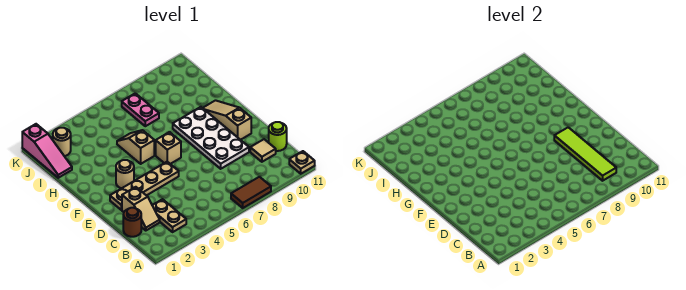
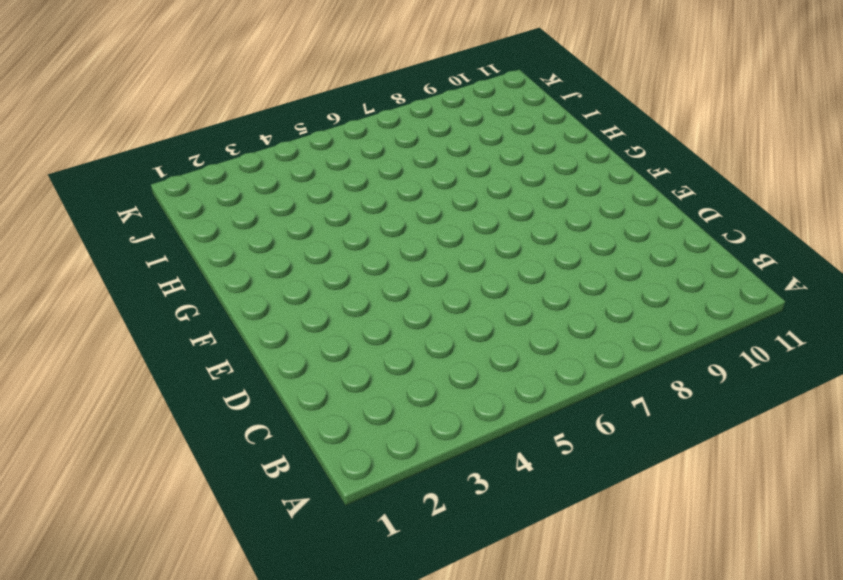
none -> brown 1x2 tile [231,177,271,208]
none -> tan 1x1 plate [289,151,315,174]
none -> tan 1x2 plate [152,199,186,232]

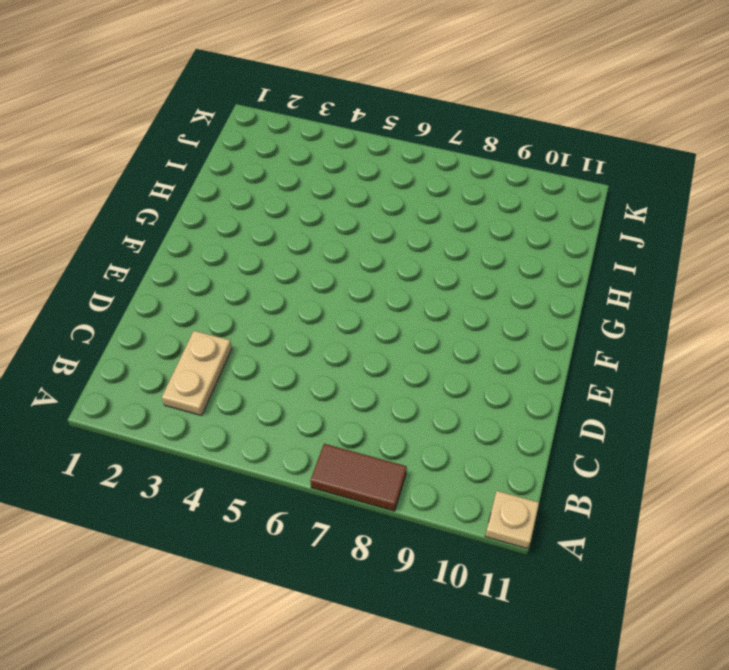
none -> brown 1x1 round brick [123,208,141,237]
none -> tan 1x2 slope [122,187,160,231]
none -> tan 1x1 tile [250,139,276,162]

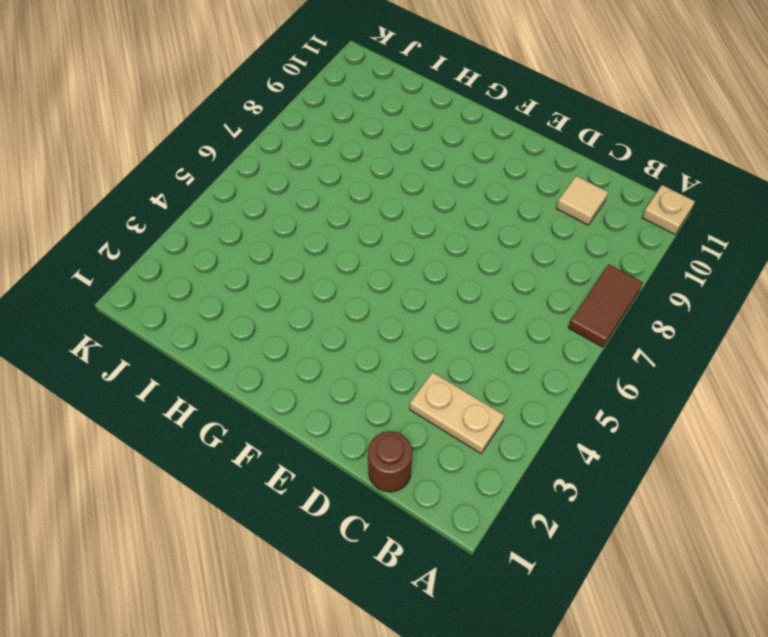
none -> tan 1x2 slope [122,187,160,231]
none -> lime 1x1 round brick [269,122,287,151]
none -> white 2x4 plate [173,107,249,169]

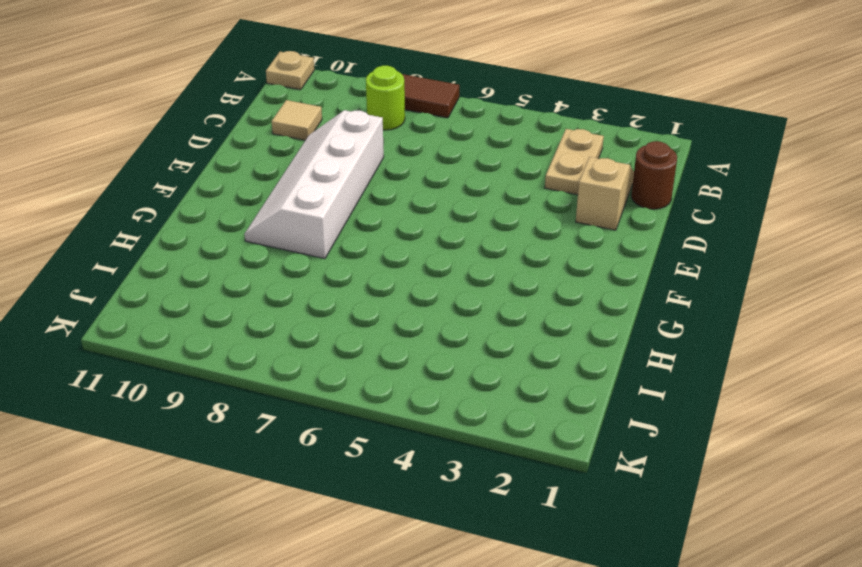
lime 1x1 round brick [366,66,405,130] -> lime 1x1 round brick moved to [269,122,287,151]
white 2x4 slope [244,110,384,259] -> white 2x4 plate [173,107,249,169]
none -> tan 1x4 plate [110,162,179,210]
none -> tan 1x3 slope [203,100,251,140]
none -> tan 1x1 round brick [116,160,134,188]

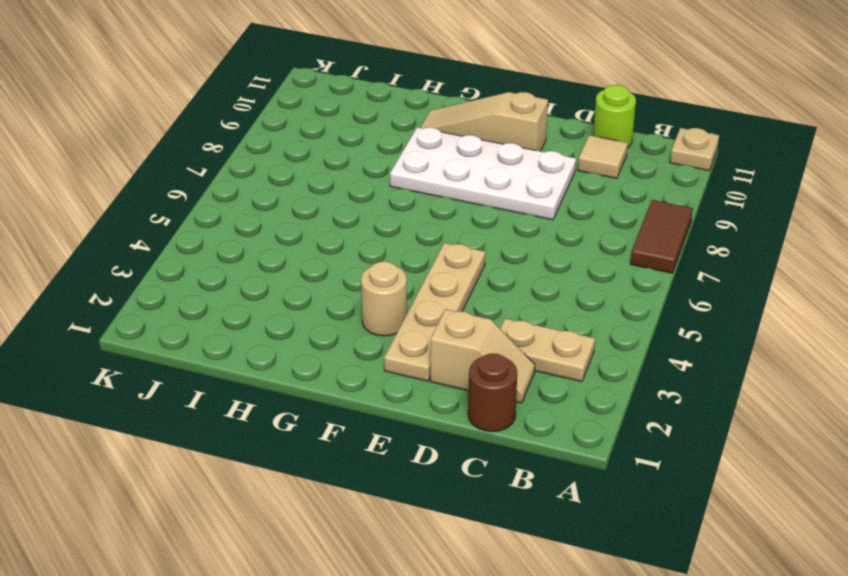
none -> tan 1x1 brick [156,132,181,164]
none -> tan 1x2 slope [117,130,154,164]
none -> pink 1x3 slope [22,124,72,178]

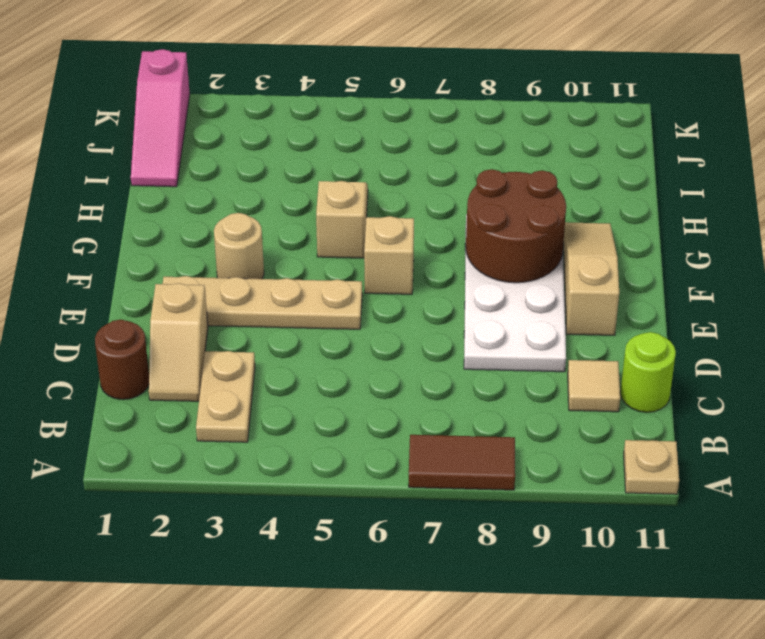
brown 2x2 round brick [466,169,566,283] -> none
none -> pink 1x2 plate [122,93,159,126]
none -> tan 1x1 round brick [53,128,71,156]
none -> lime 1x4 tile [554,127,616,181]

